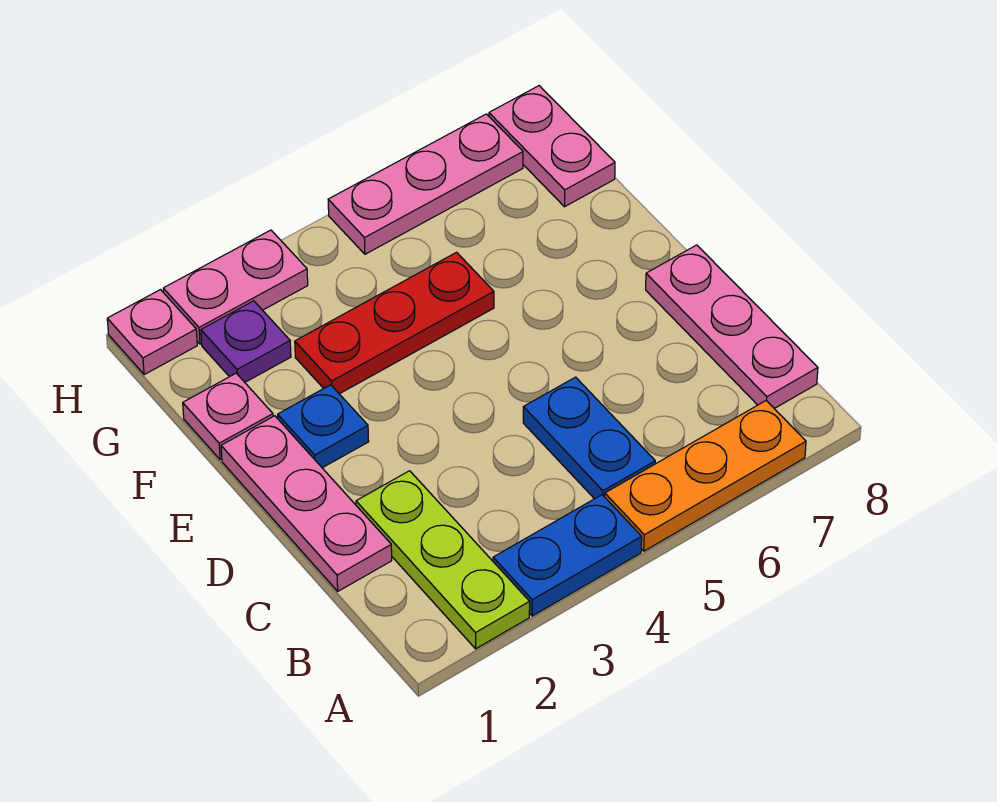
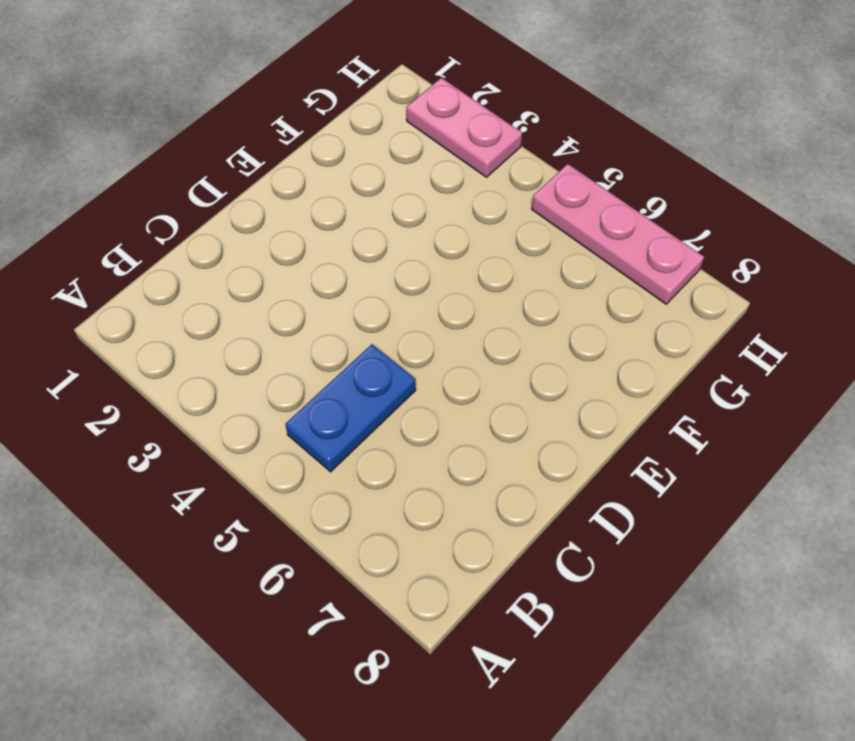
none -> lime 1x3 plate [356,471,530,649]
none -> blue 1x2 plate [493,495,642,616]
none -> orange 1x3 plate [605,401,806,551]

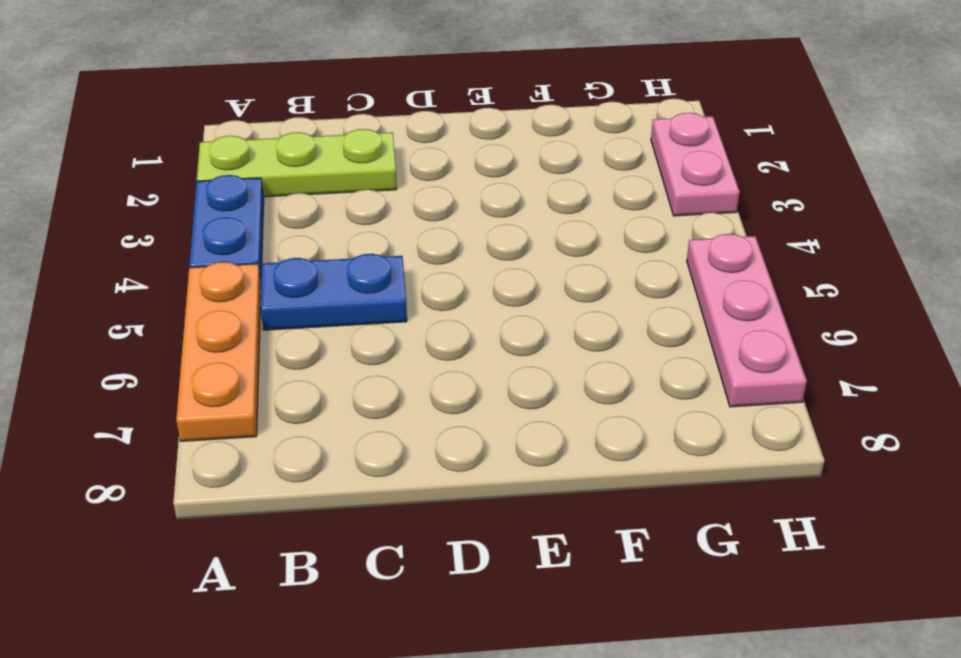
none -> pink 1x3 plate [646,245,818,409]
none -> pink 1x3 plate [221,416,392,591]
none -> blue 1x1 plate [278,385,369,468]

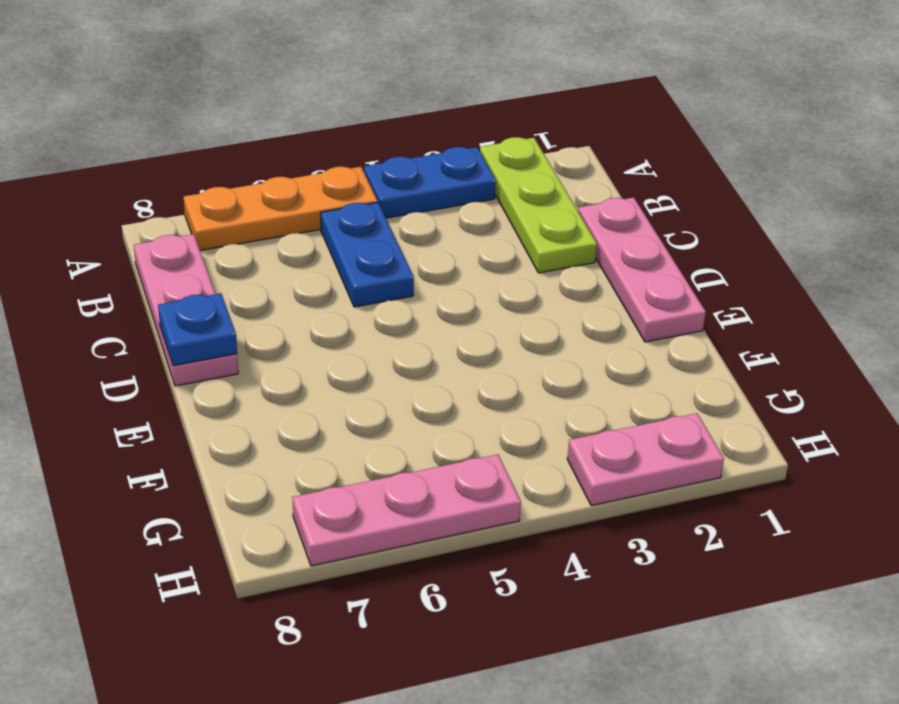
blue 1x1 plate [158,293,237,366] -> blue 1x1 plate moved to [278,385,369,468]
none -> pink 1x1 plate [183,373,273,460]
none -> red 1x3 plate [295,252,494,394]
none -> purple 1x1 plate [201,301,291,382]

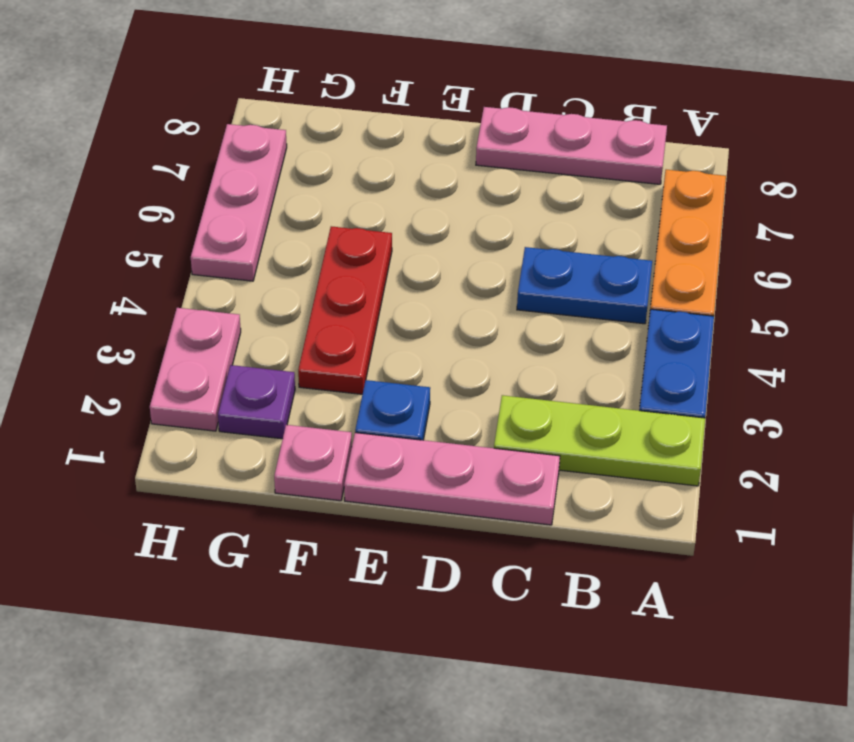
none -> pink 1x2 plate [489,86,615,207]
none -> pink 1x1 plate [107,290,197,375]

